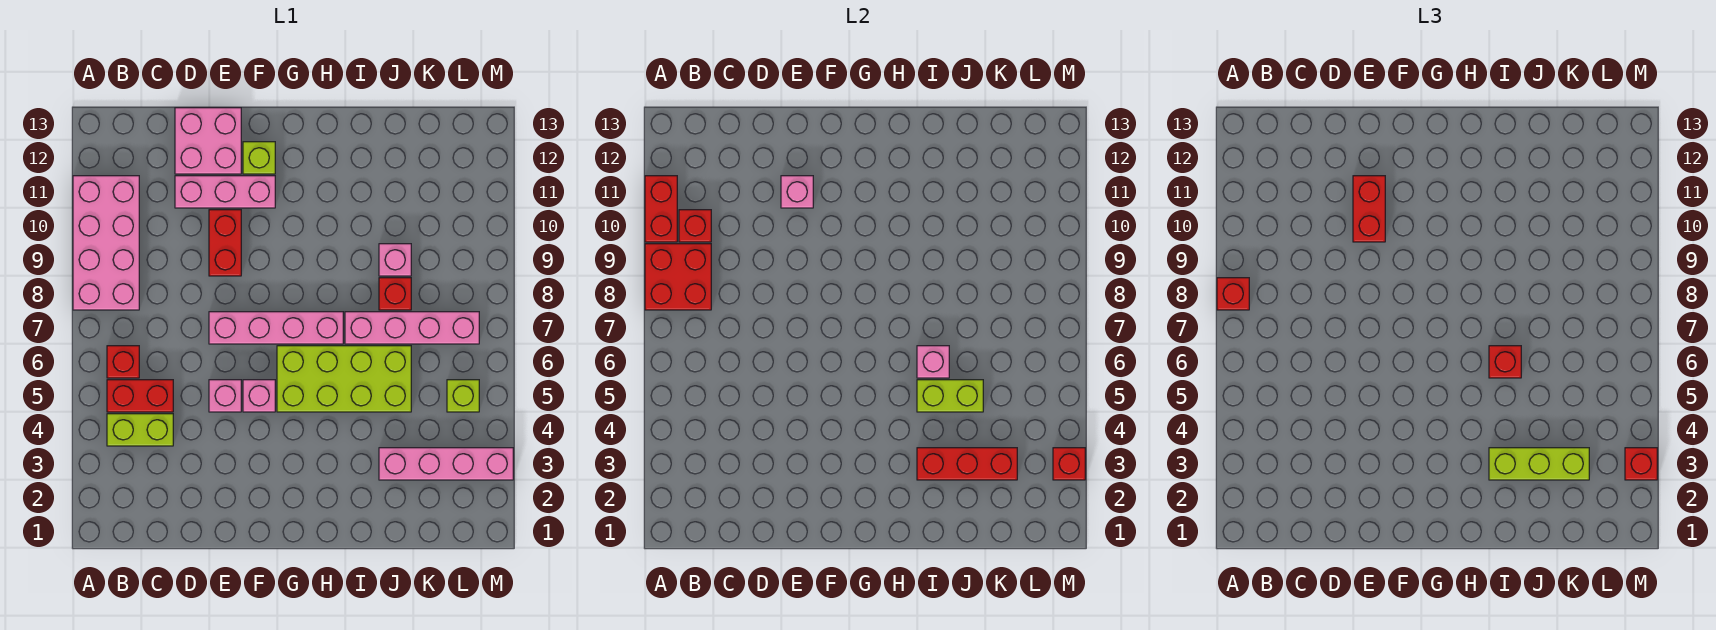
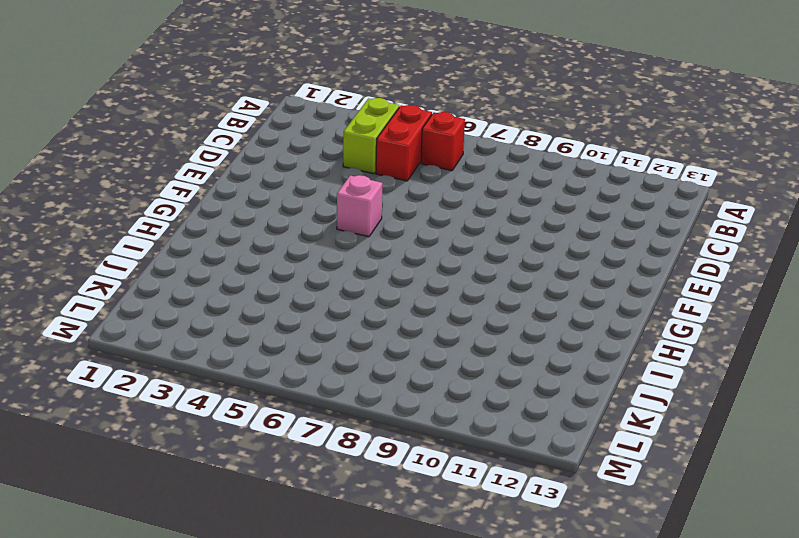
none -> pink 2x4 brick [73,176,139,310]
none -> pink 1x3 brick [175,176,275,208]
none -> pink 2x2 brick [175,108,241,174]
none -> pink 1x1 brick [209,380,241,412]

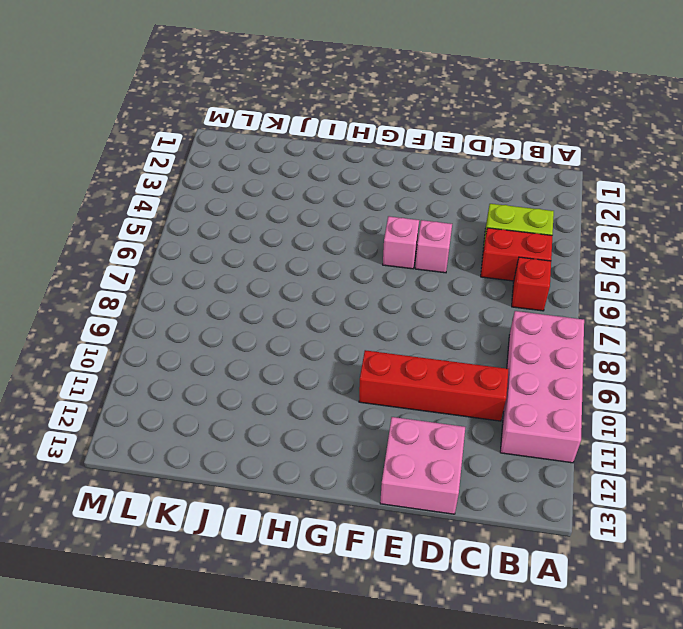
red 1x4 brick [359,350,509,421] -> red 1x2 brick [209,210,241,276]
none -> pink 1x3 brick [175,176,275,208]
none -> pink 1x4 brick [209,312,343,344]
none -> lime 1x1 brick [243,142,275,174]
none -> lime 2x4 brick [277,346,411,412]

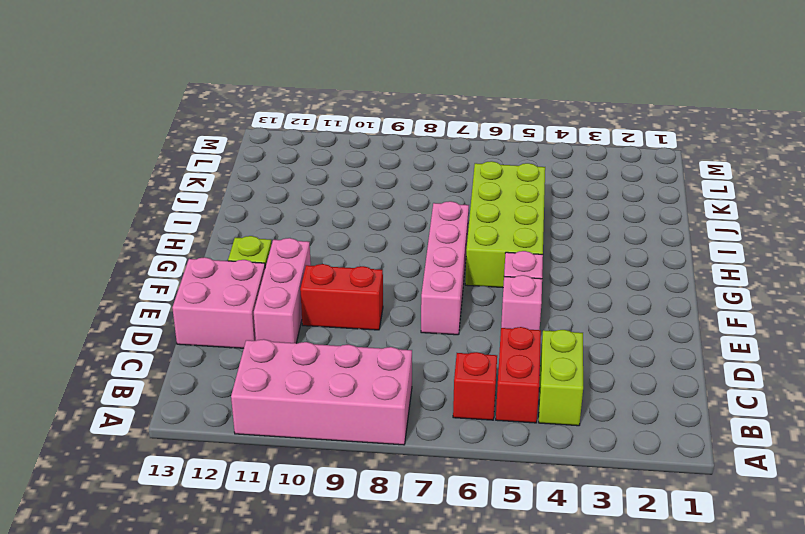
none -> pink 1x4 brick [345,312,479,344]
none -> pink 1x4 brick [379,448,513,480]
none -> red 1x1 brick [379,278,411,310]
none -> pink 1x1 brick [379,244,411,276]

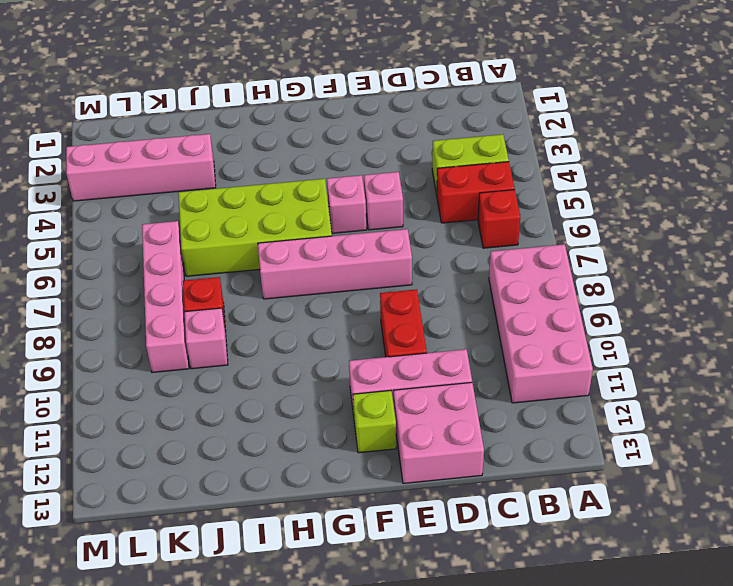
pink 1x4 brick [142,221,189,372] -> pink 1x4 brick turned to [345,312,479,344]
none -> lime 1x1 brick [447,380,479,412]
none -> red 2x2 brick [645,244,711,310]
none -> red 1x2 brick [645,176,677,242]
none -> red 1x1 brick [679,210,711,242]

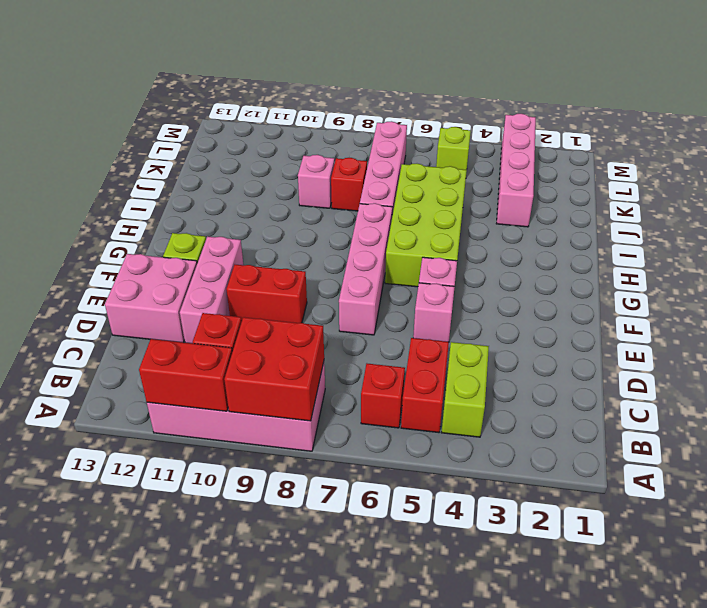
none -> pink 1x1 brick [781,176,813,208]
none -> red 1x3 brick [917,448,1017,480]
none -> lime 1x2 brick [917,380,983,412]
none -> pink 1x1 brick [917,346,949,378]

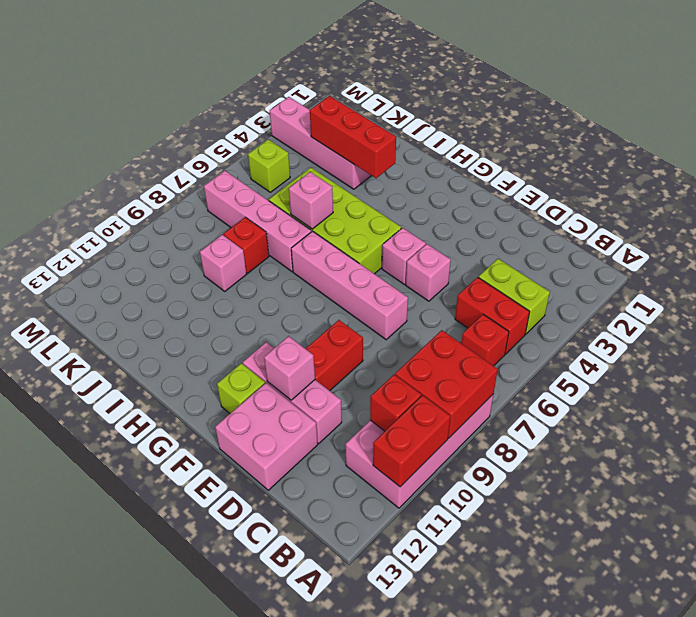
none -> lime 1x2 brick [917,380,983,412]
none -> red 1x1 brick [1053,448,1085,480]
none -> red 1x1 brick [1217,278,1249,310]
none -> red 1x2 brick [1353,176,1385,242]

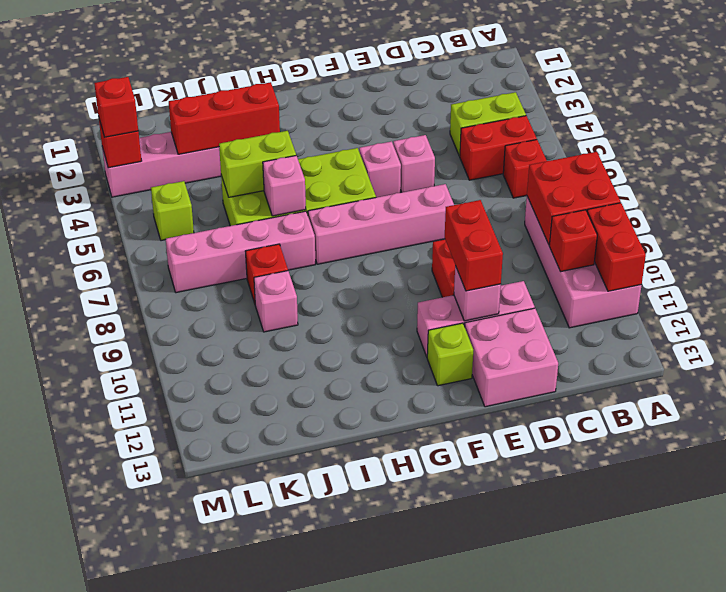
none -> red 1x1 brick [1217,278,1249,310]
none -> lime 1x3 brick [1489,448,1589,480]
none -> red 1x1 brick [1489,346,1521,378]

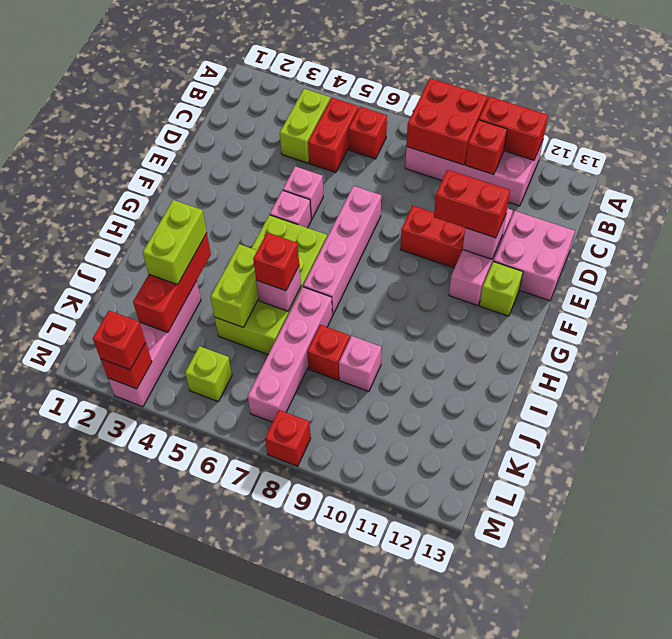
lime 1x2 brick [143,200,207,285] -> lime 1x3 brick [1489,448,1589,480]
red 1x1 brick [265,410,311,466] -> red 1x1 brick moved to [1217,278,1249,310]

